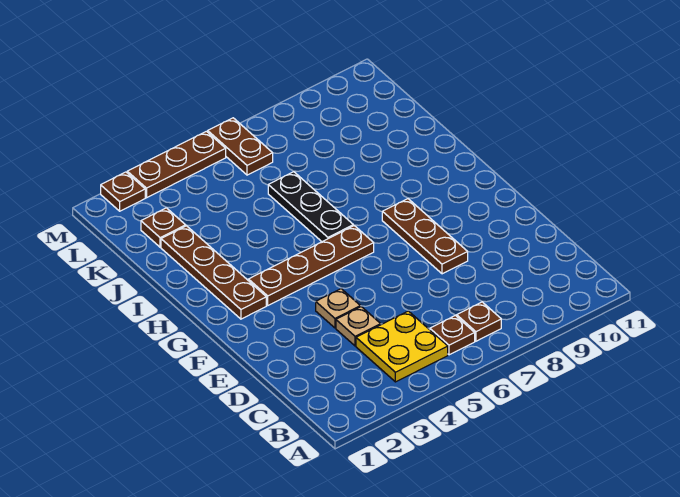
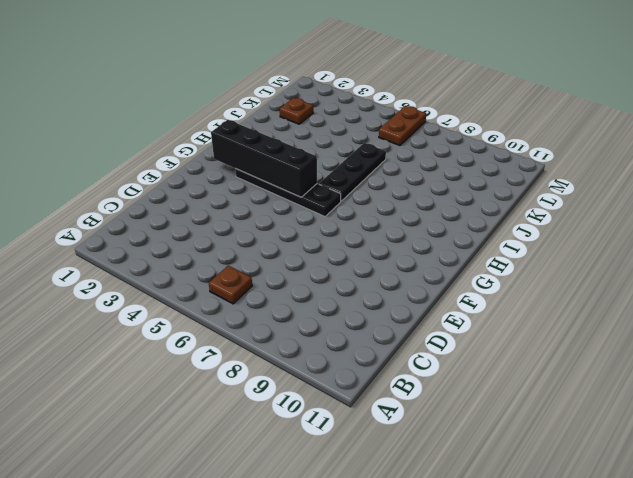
black 1x4 brick [211,120,317,197] -> none
black 1x4 plate [235,169,341,217] -> brown 1x4 plate [248,226,374,305]
none -> yellow 2x2 plate [356,311,448,382]
none -> brown 1x1 plate [457,302,501,341]
none -> tan 1x1 plate [336,307,381,346]

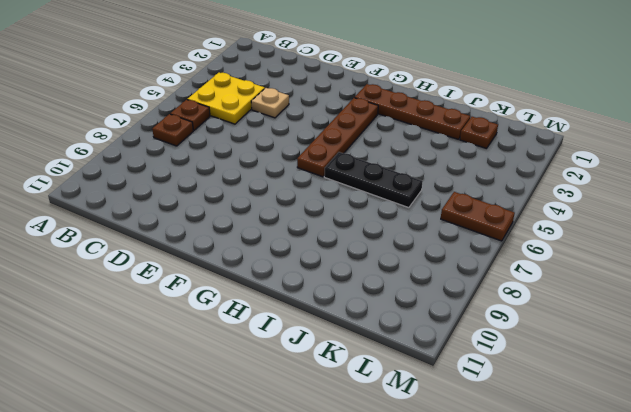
none -> tan 1x1 plate [316,289,360,328]
none -> brown 1x3 plate [382,199,468,274]
none -> brown 1x1 plate [101,172,145,211]

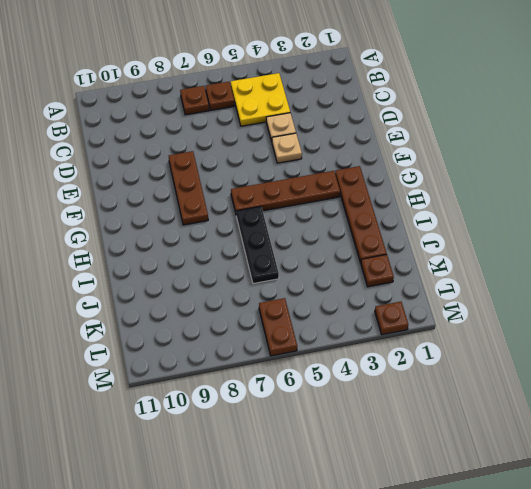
none -> brown 1x3 plate [127,131,226,198]

